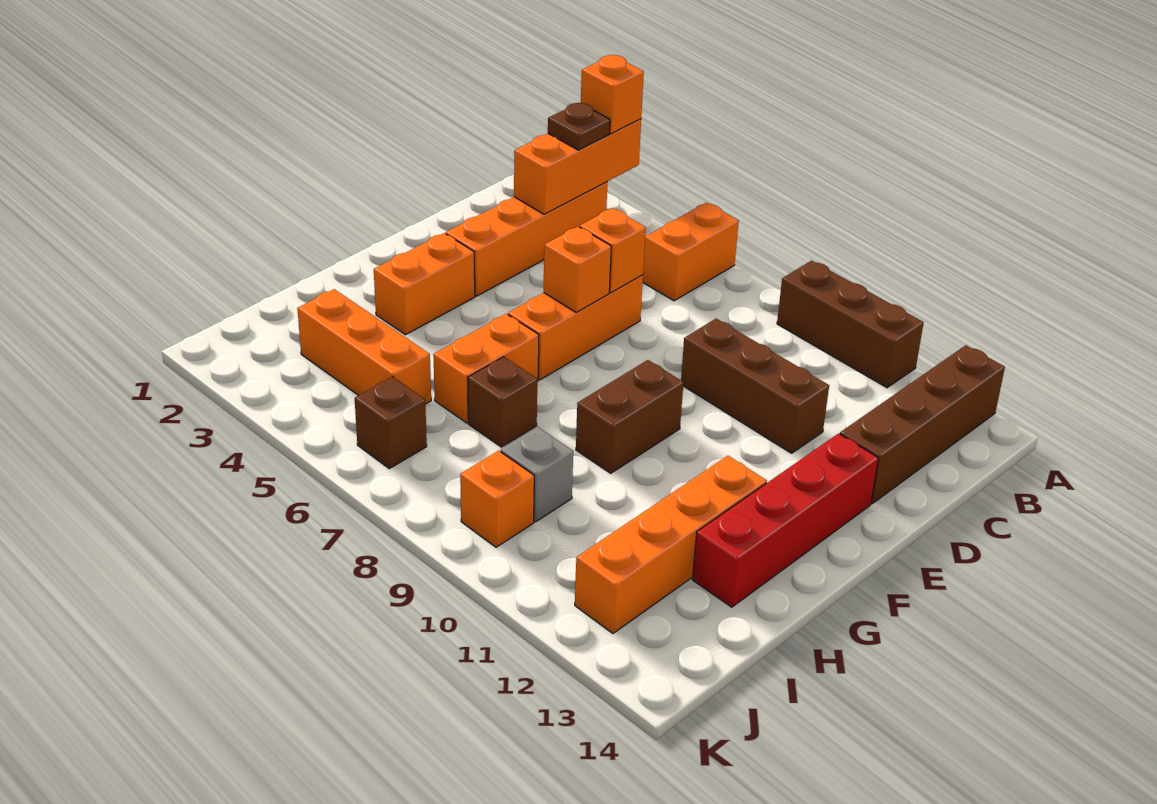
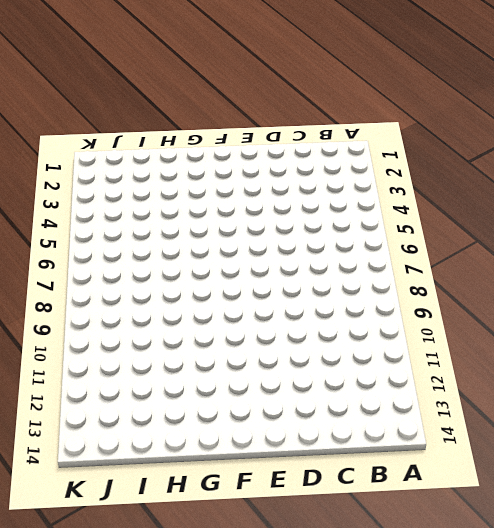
none -> orange 1x2 brick [643,203,739,301]
none -> brown 1x3 brick [777,261,924,388]
none -> brown 1x4 brick [840,345,1005,504]

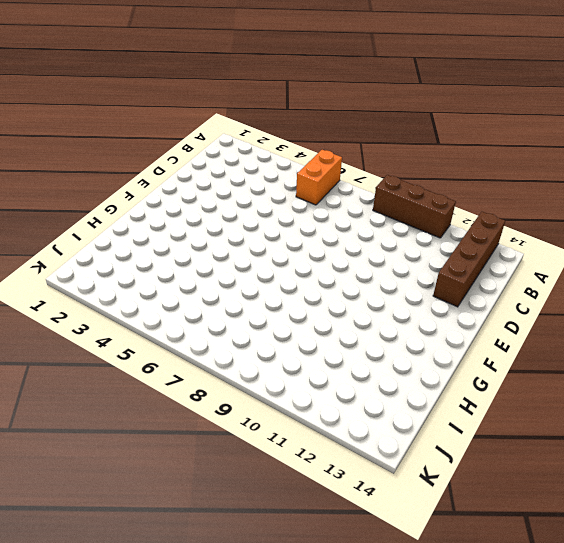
none -> orange 1x4 brick [446,182,608,296]
none -> orange 1x3 brick [508,275,643,380]
none -> brown 1x3 brick [681,319,829,453]

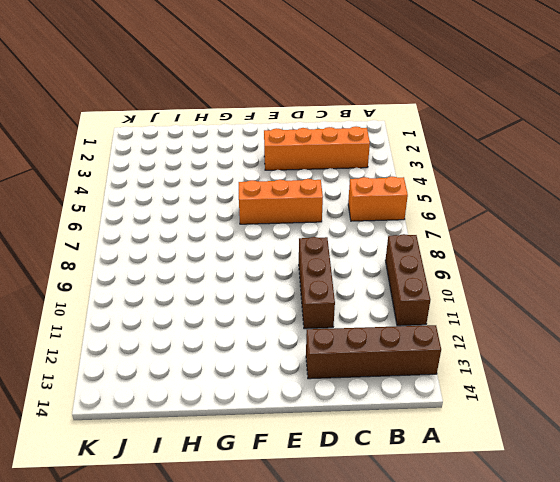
none -> red 1x4 brick [692,434,878,607]
none -> orange 1x2 brick [374,233,475,335]
none -> brown 1x2 brick [576,360,683,473]

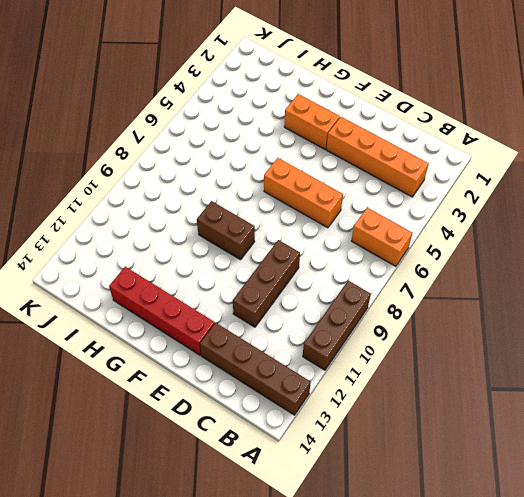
none -> orange 1x2 brick [433,314,539,423]
none -> orange 1x4 brick [575,456,767,633]
none -> brown 1x1 brick [468,357,537,447]

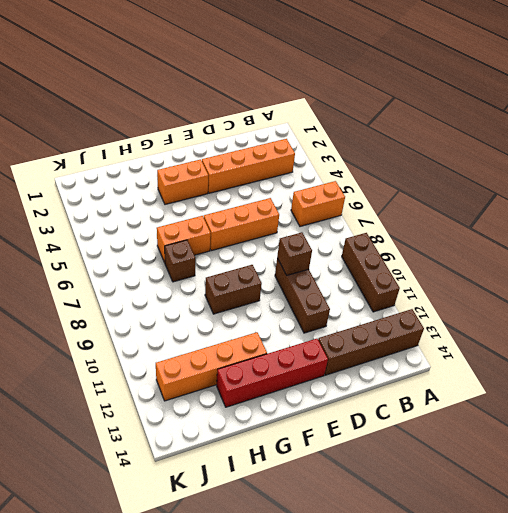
brown 1x1 brick [277,232,312,275] -> brown 1x1 brick moved to [355,377,427,469]
none -> orange 1x3 brick [297,289,431,404]
none -> grey 1x1 brick [501,427,573,522]
none -> orange 1x1 brick [460,451,534,547]

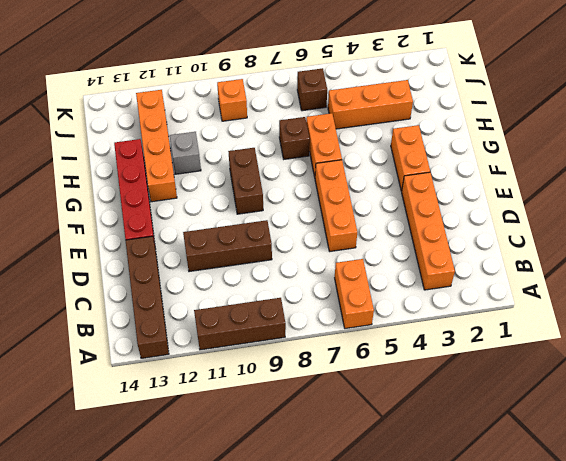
grey 1x1 brick [170,132,201,174] -> grey 1x1 brick moved to [501,427,573,522]
none -> orange 1x3 brick [514,119,641,214]
none -> orange 1x1 brick [580,208,646,293]
none -> orange 1x1 brick [544,227,611,312]

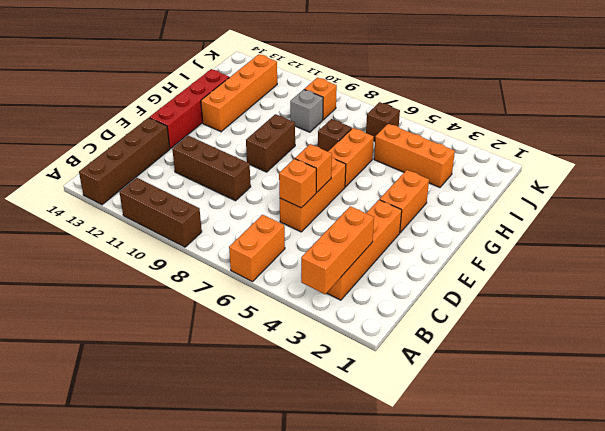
none -> orange 1x1 brick [581,55,644,134]
none -> brown 1x1 plate [548,103,610,150]

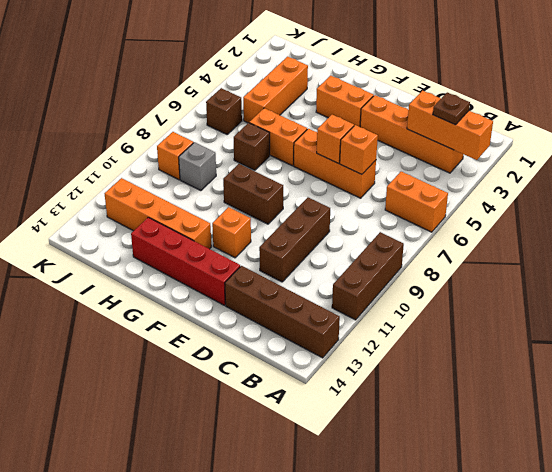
orange 1x1 brick [212,207,251,258] -> orange 1x1 brick moved to [581,55,644,134]

